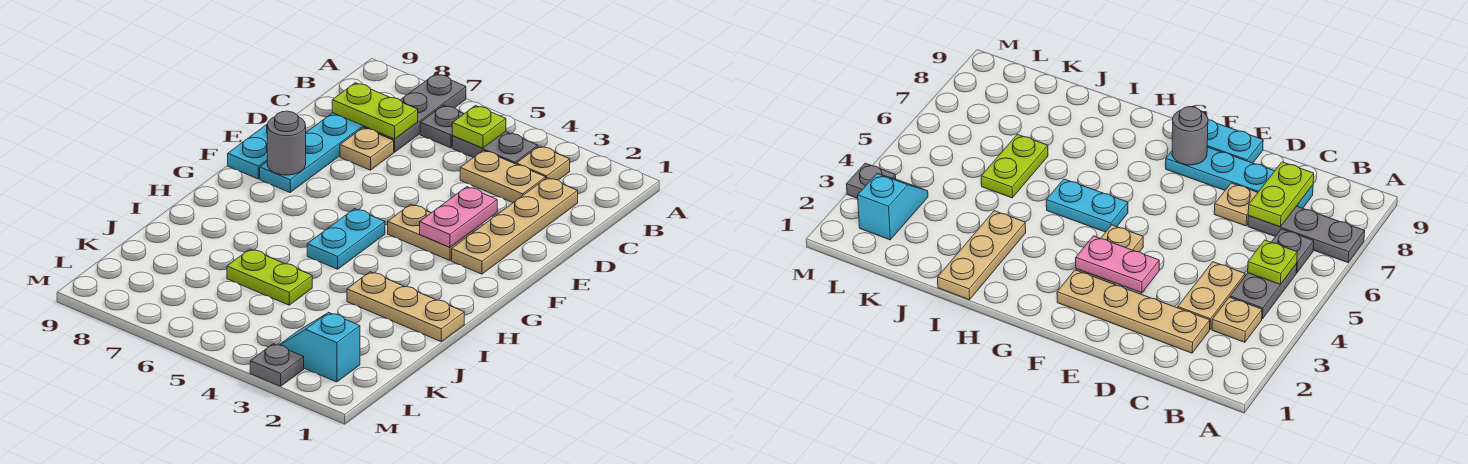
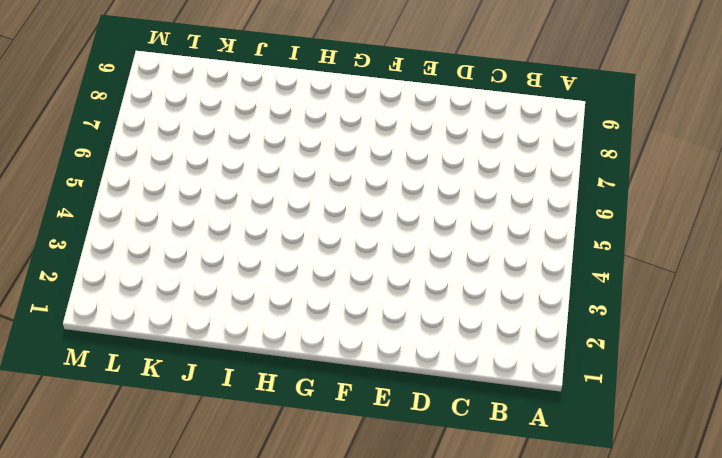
none -> grey 1x3 plate [364,74,466,152]
none -> tan 1x1 plate [516,146,570,180]
none -> grey 1x2 plate [452,132,538,164]

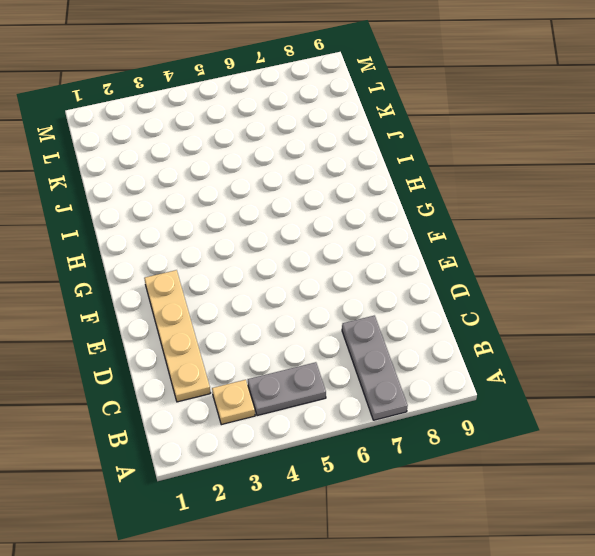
none -> grey 1x1 plate [420,105,463,148]
none -> tan 1x2 plate [460,150,546,203]
none -> cyan 1x4 plate [260,113,364,192]

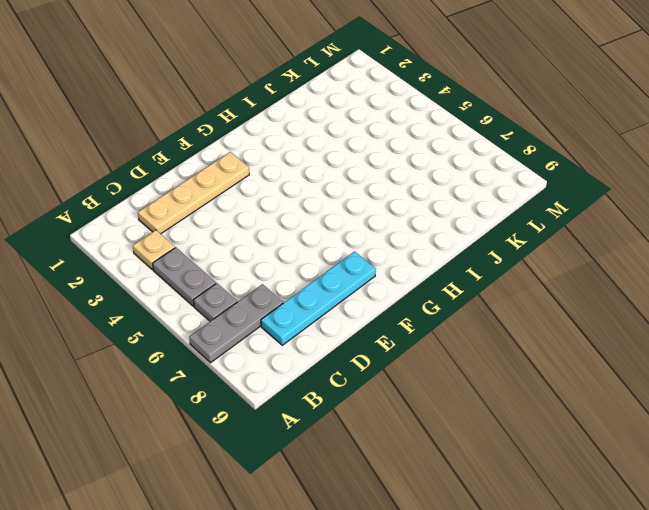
none -> tan 1x2 plate [460,150,546,203]
none -> tan 1x1 plate [340,128,394,170]
none -> cyan 1x2 plate [228,125,267,179]

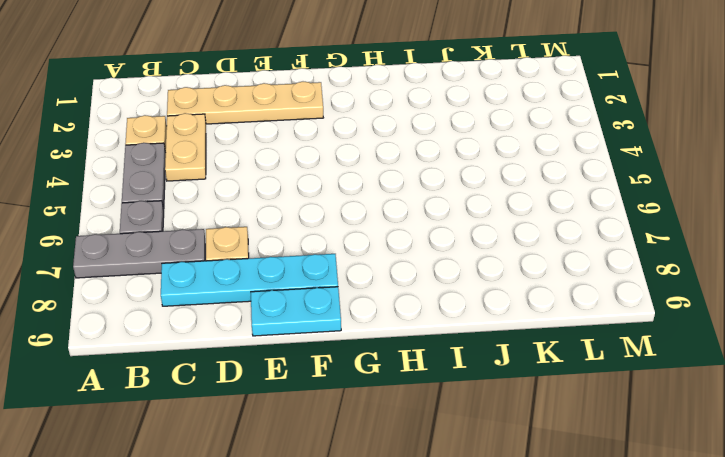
none -> tan 1x2 plate [388,204,473,261]
none -> cyan 1x2 plate [307,209,385,269]
none -> tan 1x3 plate [347,272,464,341]

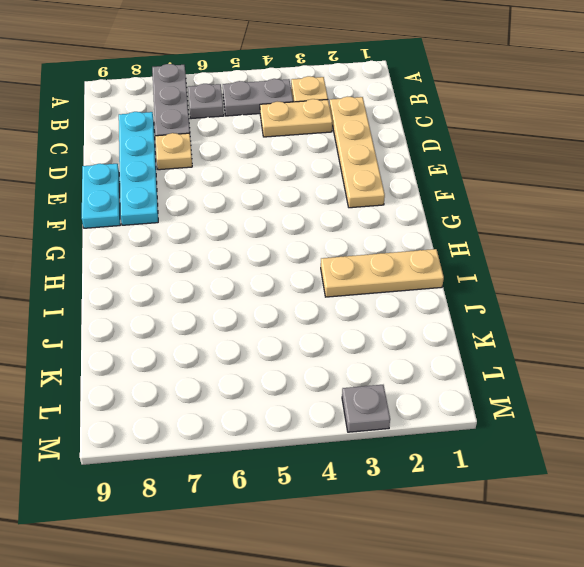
none -> tan 1x2 plate [388,204,473,261]
none -> cyan 1x2 plate [307,209,385,269]
none -> lime 1x2 plate [227,249,312,305]

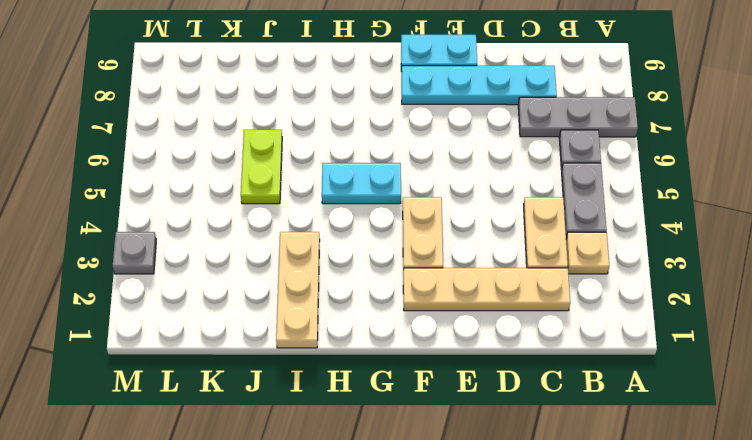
none -> tan 1x1 plate [340,128,394,170]
none -> cyan 1x2 slope [280,312,360,382]
none -> lime 1x1 plate [452,106,506,148]

